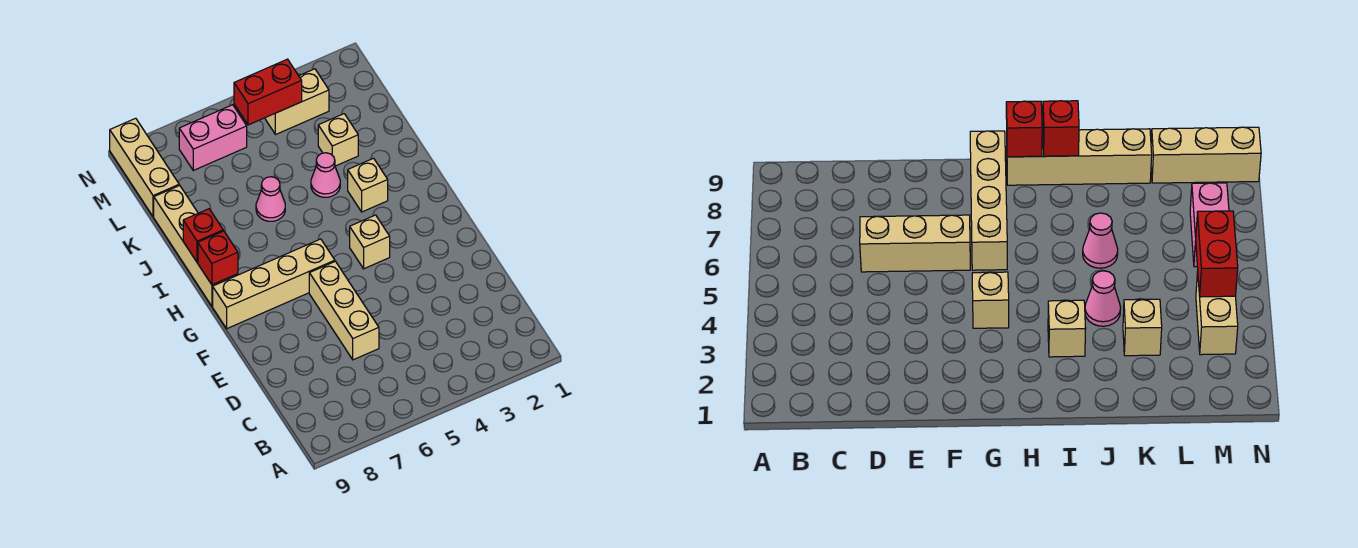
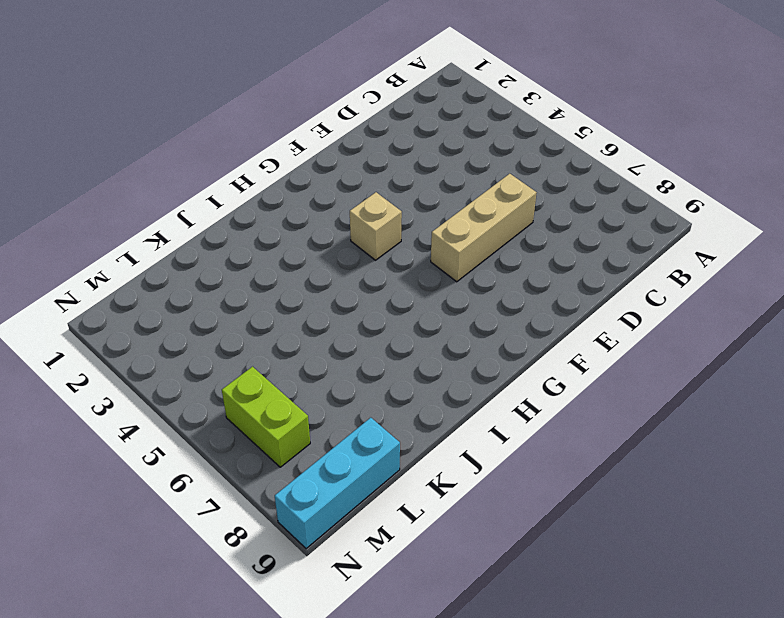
cyan 1x3 brick [275,418,400,549] -> tan 1x3 brick [110,118,179,217]
lime 1x2 brick [222,367,310,467] -> pink 1x2 brick [179,105,247,170]
none -> tan 1x4 brick [213,239,335,329]
none -> tan 1x4 brick [154,185,238,306]
none -> tan 1x1 brick [348,158,388,212]

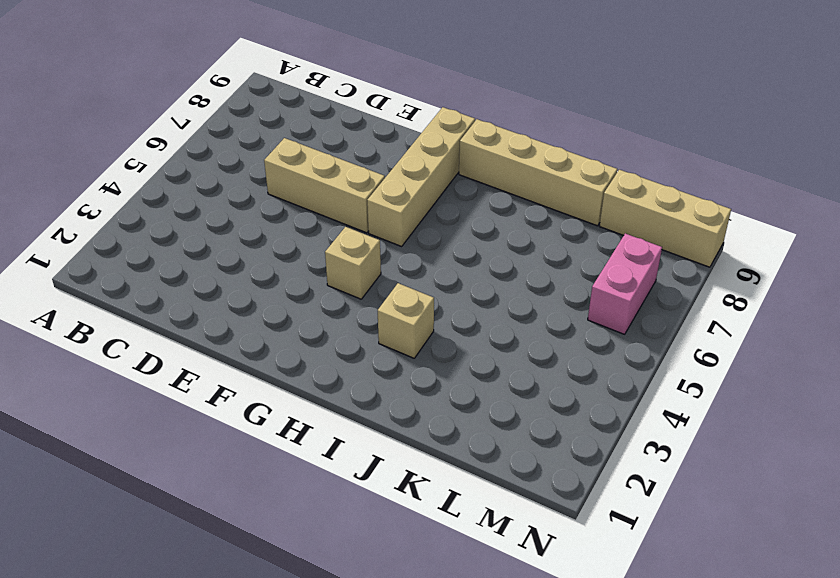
none -> pink 1x1 cone [311,153,340,197]
none -> pink 1x1 cone [256,177,285,221]
none -> tan 1x1 brick [318,114,358,166]

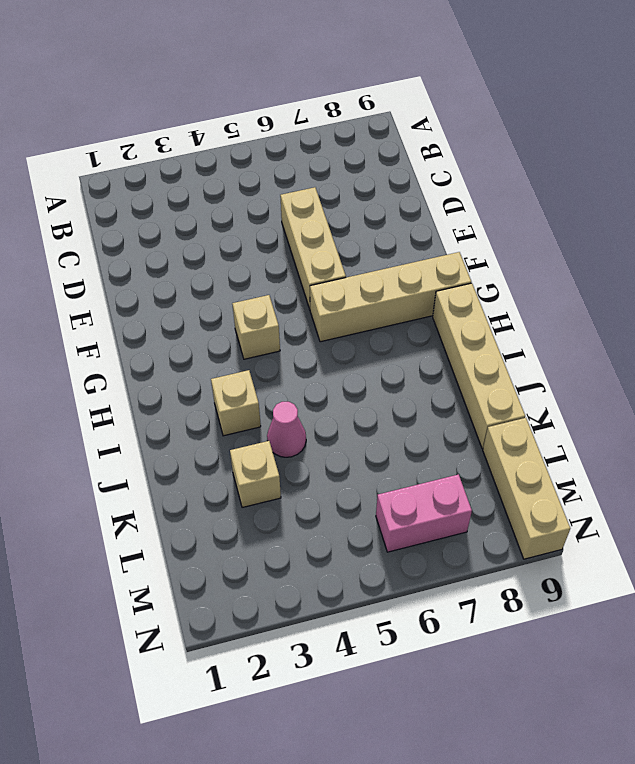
none -> pink 1x1 cone [256,177,285,221]
none -> tan 1x2 brick [265,69,329,135]
none -> red 1x1 brick [198,231,238,285]

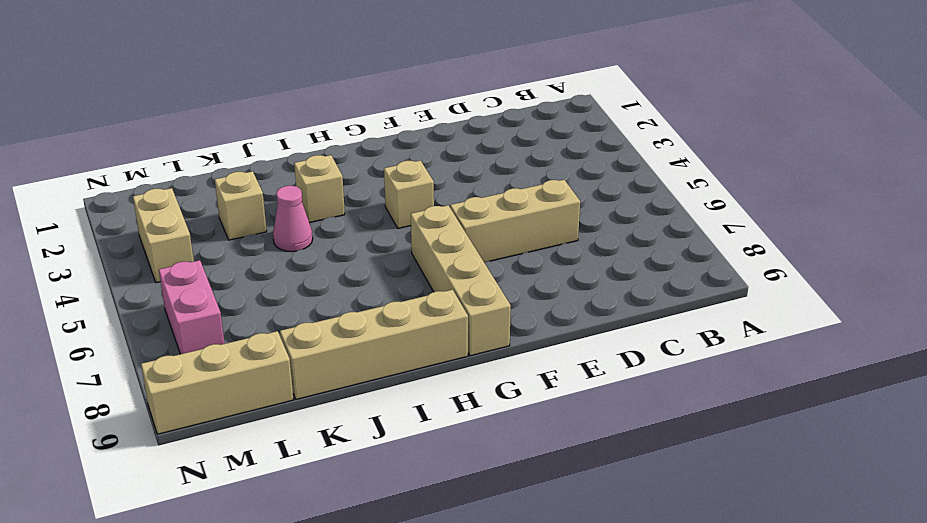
none -> pink 1x1 cone [256,177,285,221]
none -> red 1x1 brick [198,231,238,285]
none -> red 1x1 brick [183,209,223,262]

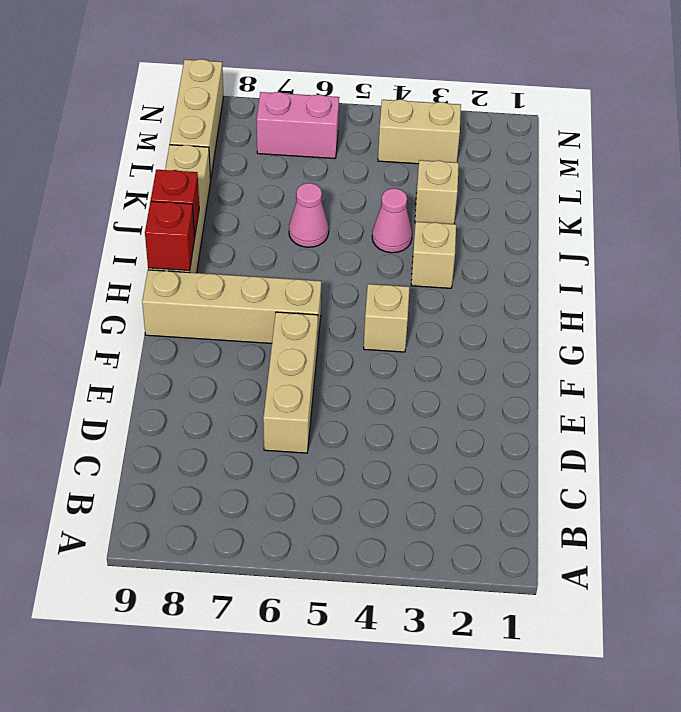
none -> red 1x2 brick [234,59,302,125]

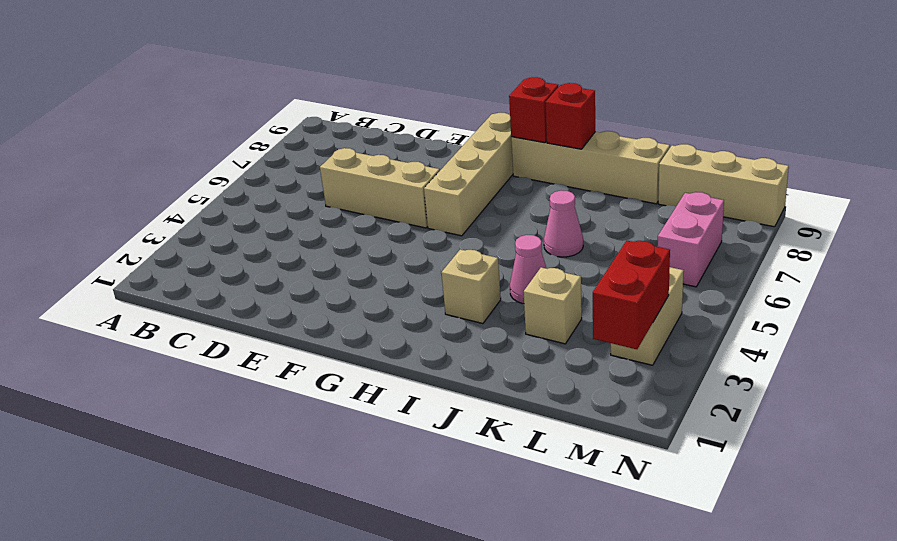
red 1x2 brick [593,241,670,349] -> red 1x2 brick moved to [234,59,302,125]
none -> tan 1x1 brick [350,215,390,269]

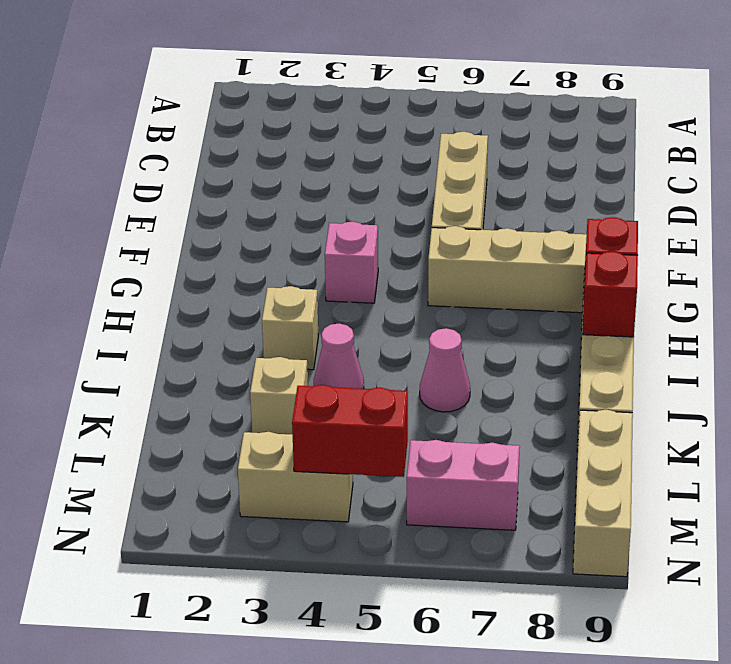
pink 1x1 brick [325,222,378,303] -> tan 1x1 brick [350,215,390,269]

